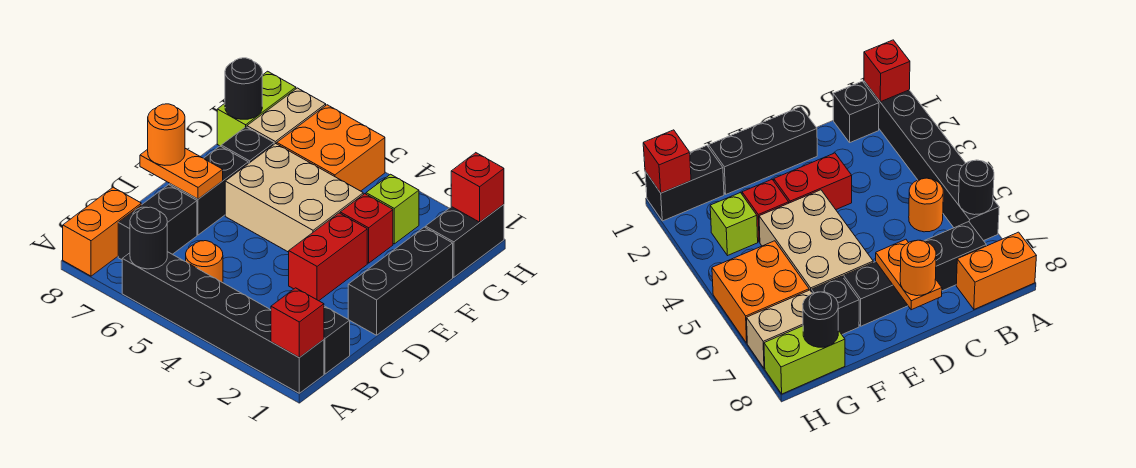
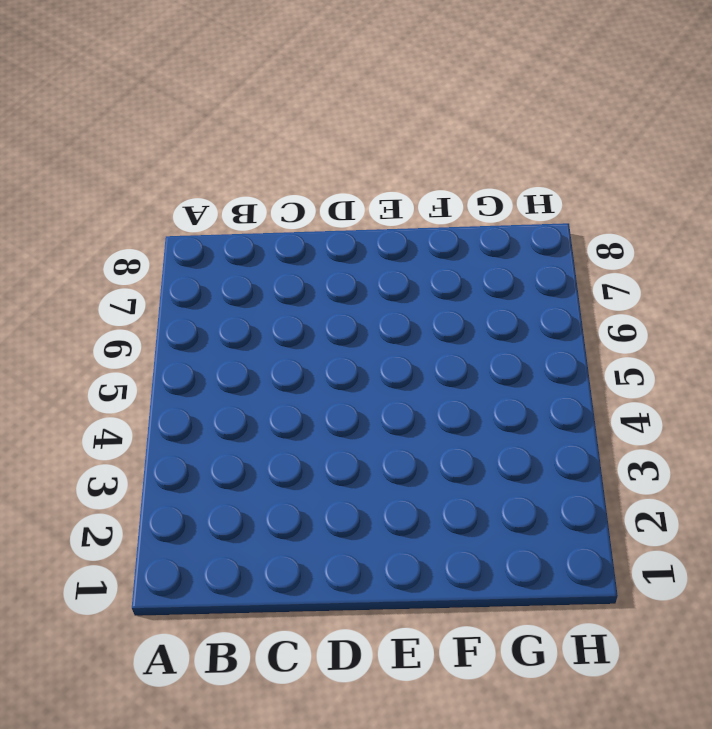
none -> black 1x6 brick [122,252,324,393]
none -> orange 1x2 brick [63,187,141,276]
none -> black 1x1 brick [324,306,350,374]

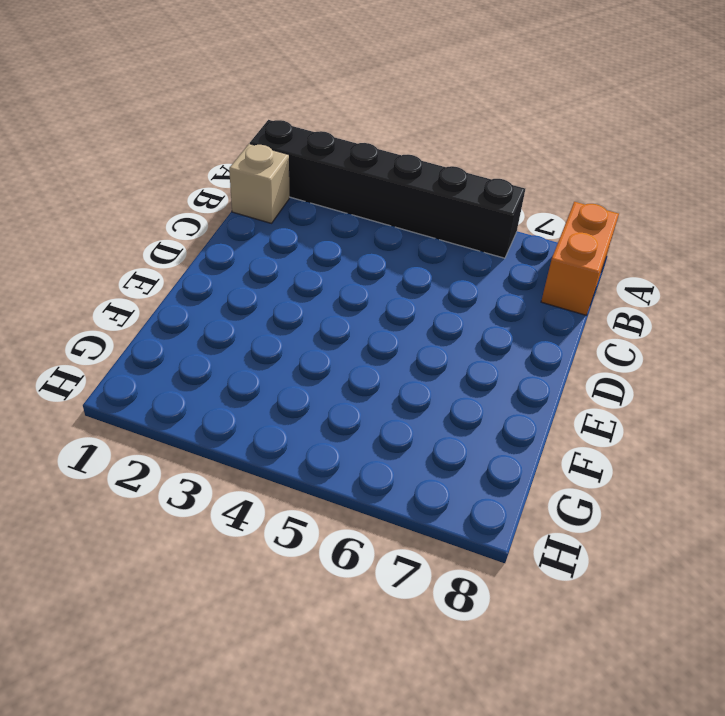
tan 1x1 brick [229,144,289,223] -> black 1x1 brick [324,306,350,374]
none -> orange 1x1 round brick [186,241,223,283]
none -> black 1x2 brick [118,185,197,260]
none -> black 1x3 brick [348,227,453,335]

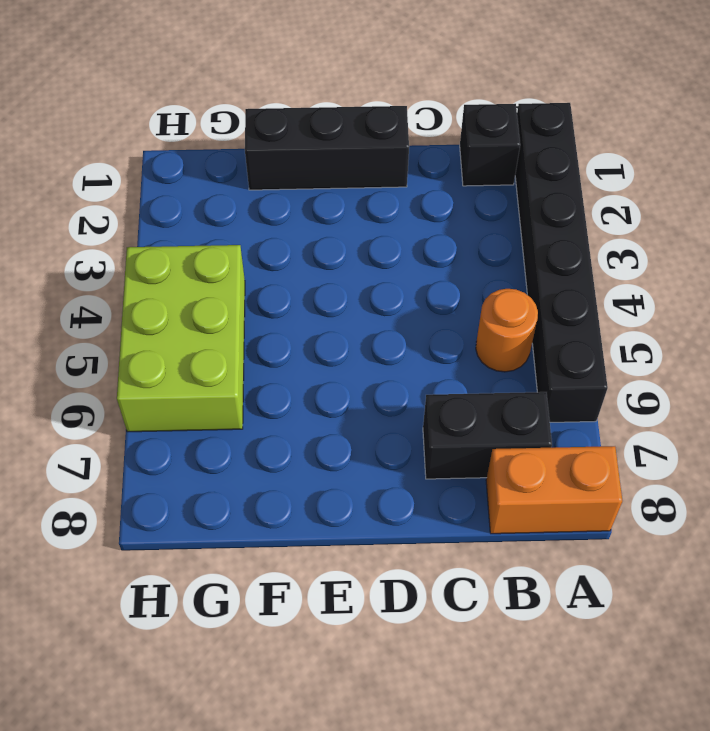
lime 2x3 brick [117,245,245,432] -> orange 2x2 brick [277,105,385,191]
none -> red 1x2 brick [289,213,367,301]
none -> black 1x2 brick [170,146,248,235]
none -> tan 2x3 brick [225,143,363,252]

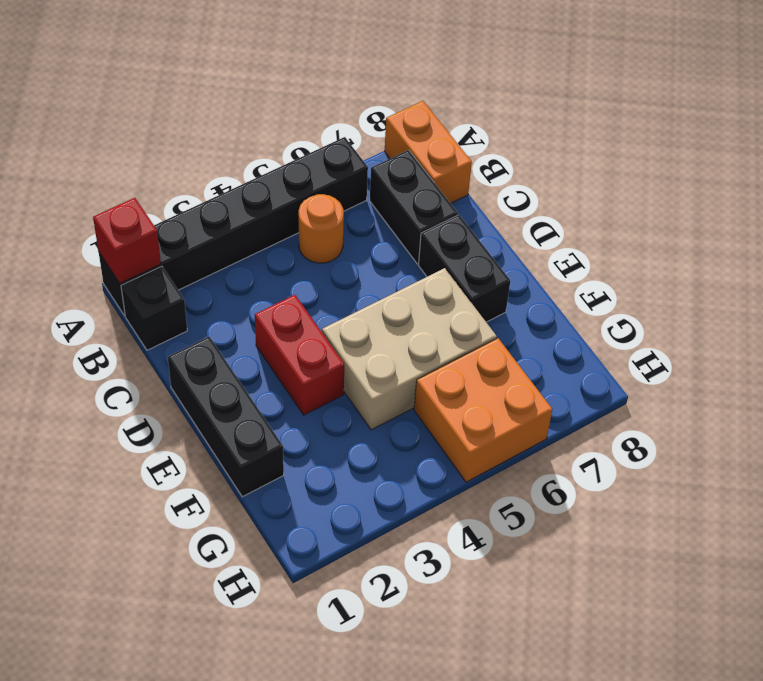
none -> red 1x1 brick [340,194,393,263]
none -> black 1x1 brick [221,127,274,164]
none -> black 1x2 brick [426,205,504,277]

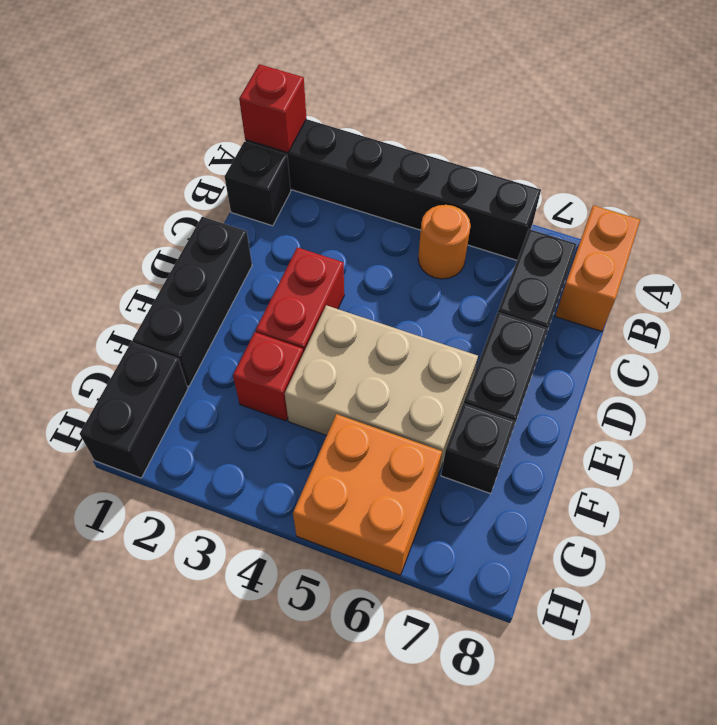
none -> lime 1x1 brick [366,174,419,244]
none -> tan 1x2 brick [247,88,326,144]
none -> lime 1x2 brick [217,71,296,146]

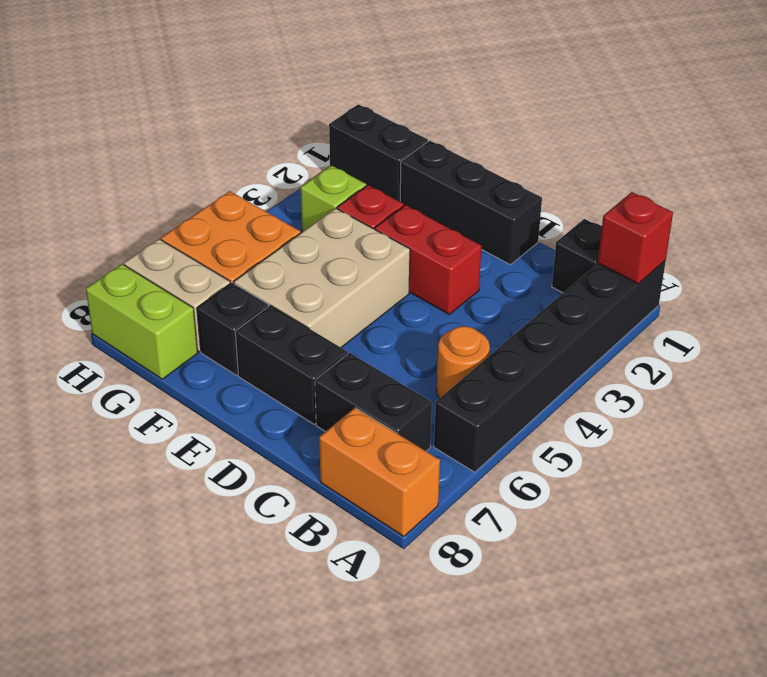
none -> black 1x1 round brick [130,207,167,269]
none -> orange 1x2 plate [140,148,223,199]
none -> black 1x1 round brick [225,58,262,119]

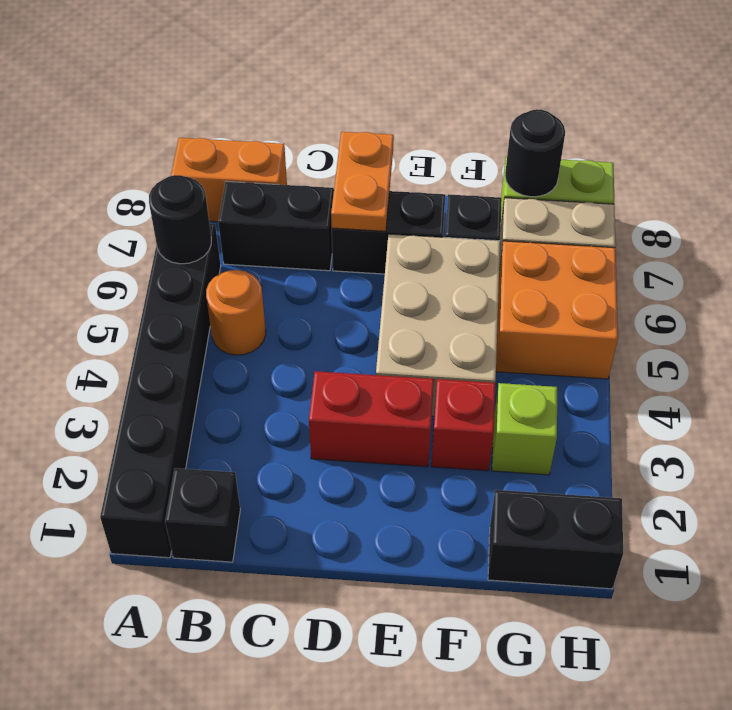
none -> black 1x3 brick [348,227,453,335]
none -> red 1x1 brick [271,288,324,358]
none -> red 1x1 brick [451,153,504,222]

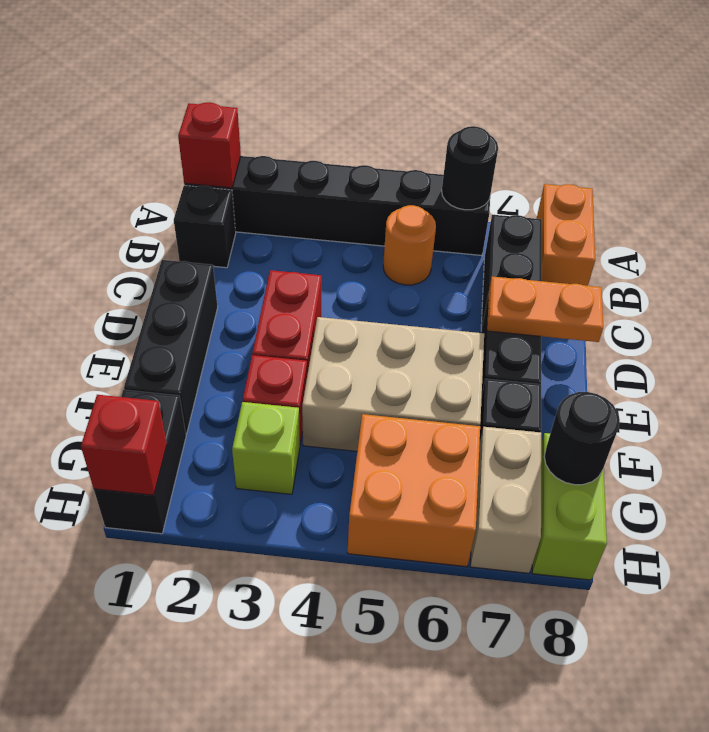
none -> orange 1x1 round brick [148,104,185,165]

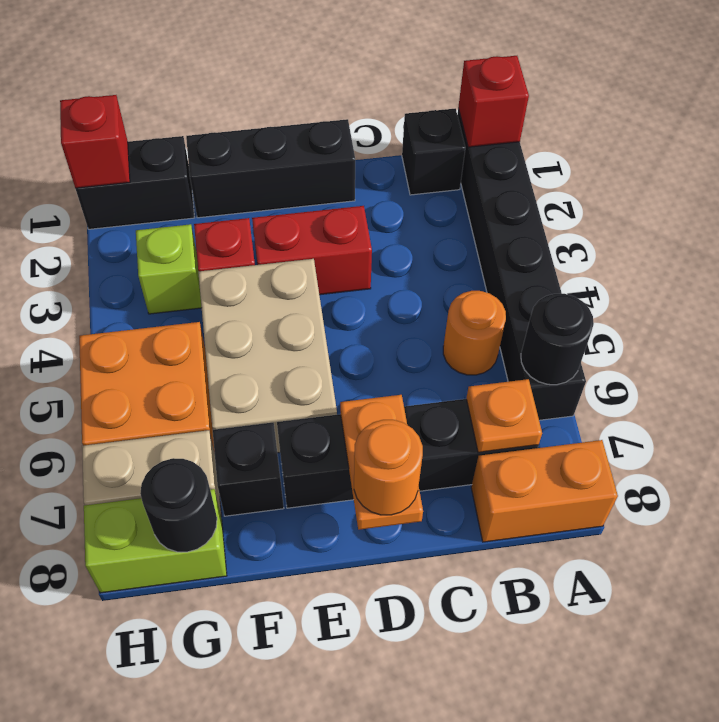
orange 1x1 plate [466,379,542,452] -> none

